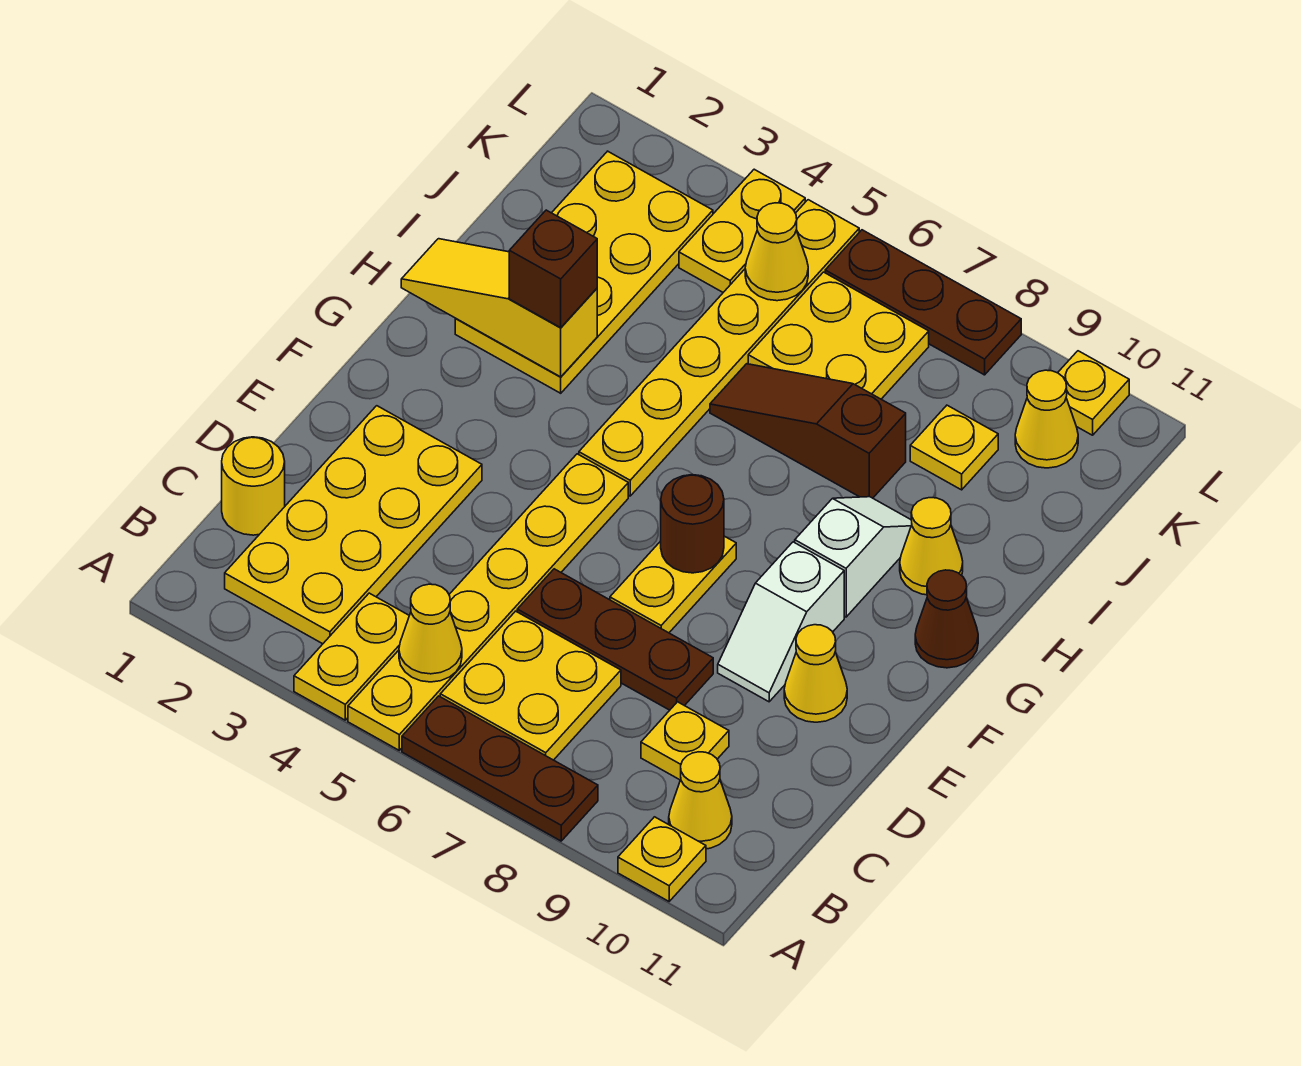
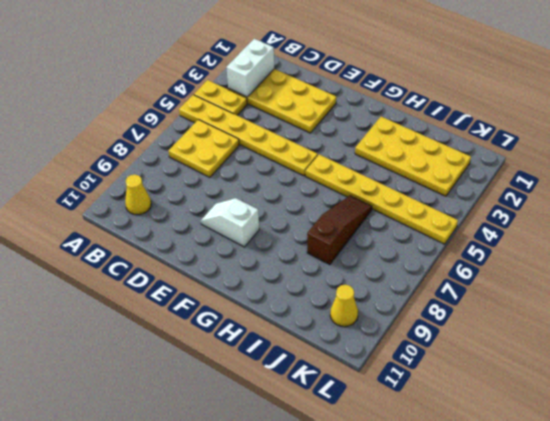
white 1x2 brick [226,39,274,97] -> none
none -> brown 1x3 plate [402,696,598,841]
none -> yellow 1x1 plate [618,817,706,901]
none -> yellow 1x1 round brick [222,437,285,535]
none -> yellow 1x1 plate [641,702,729,780]

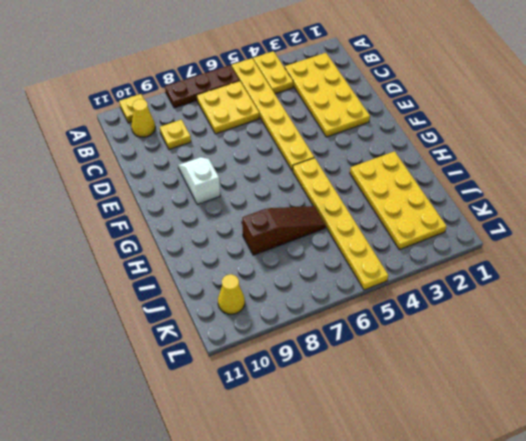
none -> yellow 1x1 round brick [222,437,285,535]
none -> brown 1x3 plate [517,569,713,710]
none -> yellow 1x2 plate [610,536,736,633]
none -> yellow 1x1 cone [784,625,847,722]

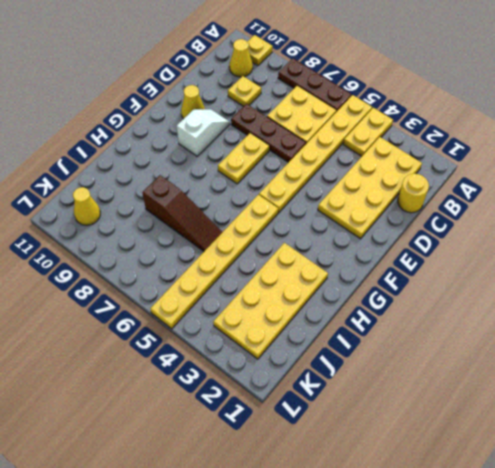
none -> white 1x2 slope [795,497,912,617]
none -> brown 1x1 cone [915,570,978,668]
none -> yellow 1x1 cone [900,498,963,595]
none -> yellow 2x2 plate [748,272,929,399]

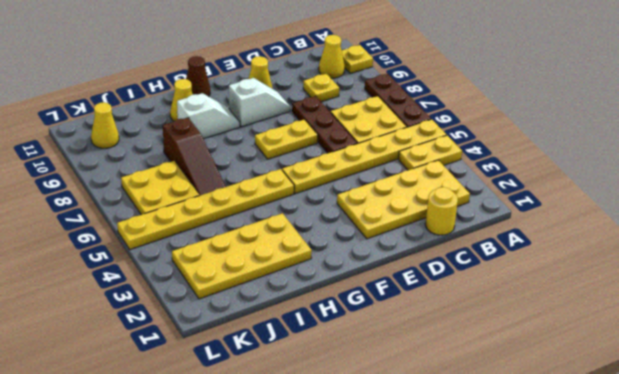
white 1x2 slope [177,93,240,139] -> white 1x2 slope turned to [795,497,912,617]
none -> yellow 1x1 plate [910,405,998,490]
none -> yellow 1x2 plate [679,169,805,292]
none -> brown 1x3 plate [825,230,1021,375]
none -> yellow 1x1 plate [1058,351,1129,435]

